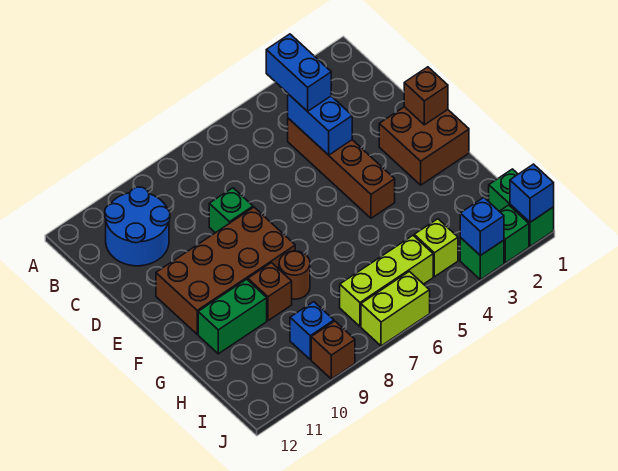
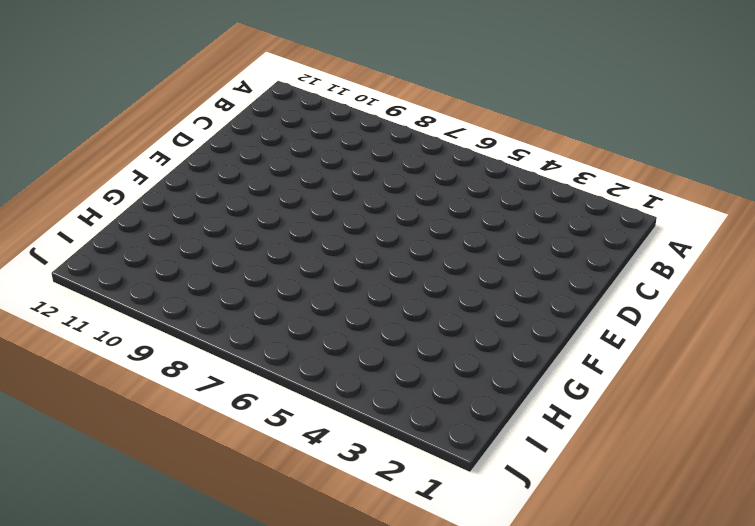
none -> blue 2x2 round brick [105,187,170,266]
none -> brown 1x4 brick [288,118,395,218]
none -> green 1x1 brick [209,188,253,233]

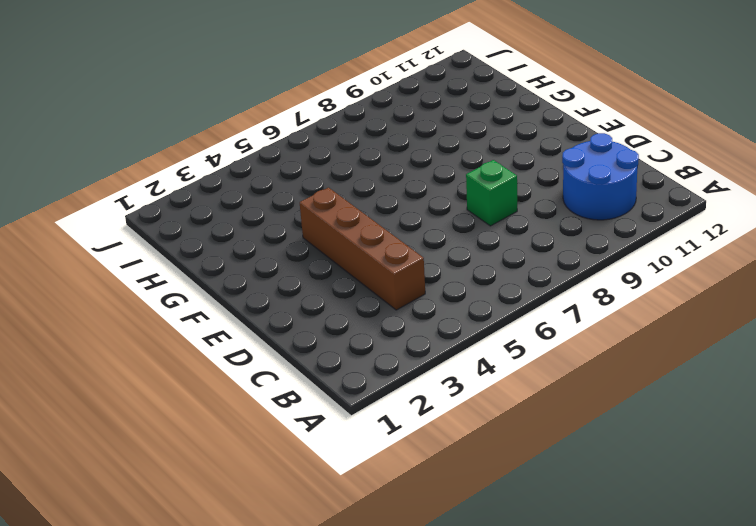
none -> brown 2x2 brick [379,107,469,185]
none -> brown 2x4 brick [156,207,295,334]
none -> brown 1x1 round brick [279,251,310,299]

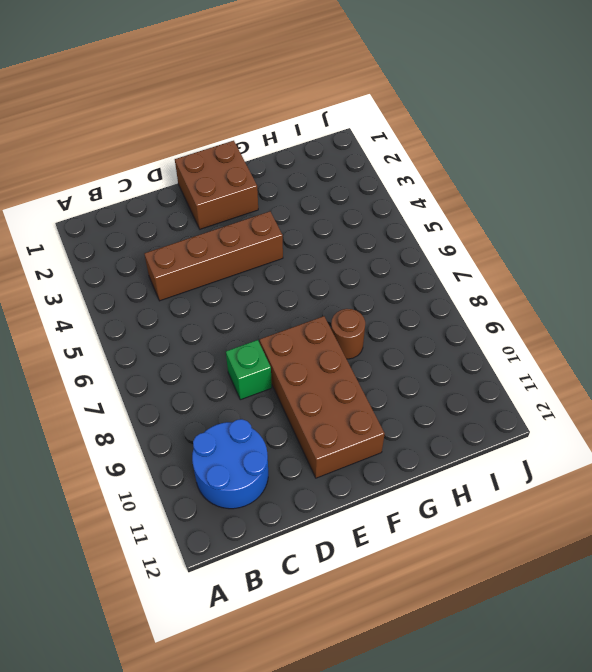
none -> brown 1x1 brick [248,263,292,321]
none -> green 1x2 brick [198,279,267,354]
none -> green 1x2 brick [489,169,554,246]

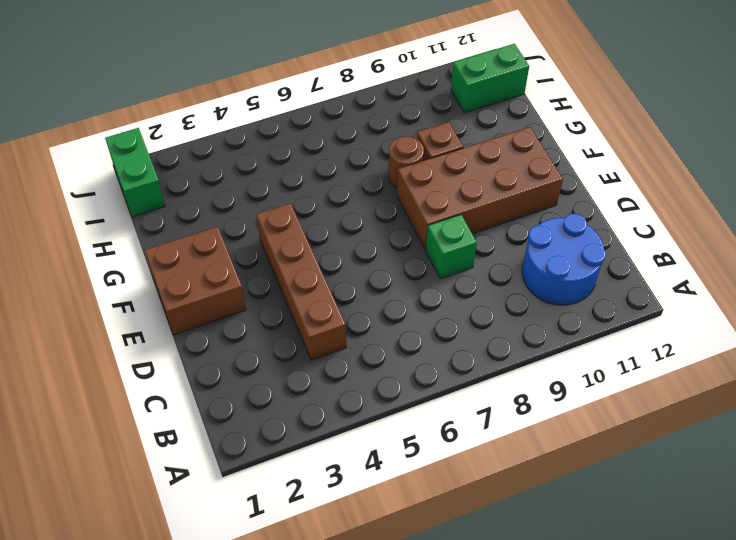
green 1x2 brick [451,44,529,113] -> green 1x2 brick moved to [198,279,267,354]
none -> lime 1x1 brick [414,219,458,277]
none -> lime 1x3 brick [340,236,433,326]
none -> blue 1x1 brick [290,302,334,359]

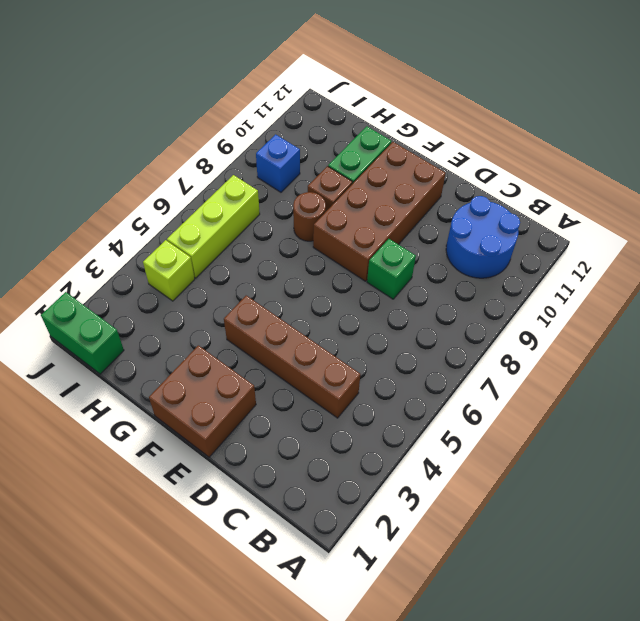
none -> green 1x1 brick [499,205,529,263]
none -> green 1x1 brick [460,238,504,280]
none -> lime 1x2 brick [361,271,430,346]

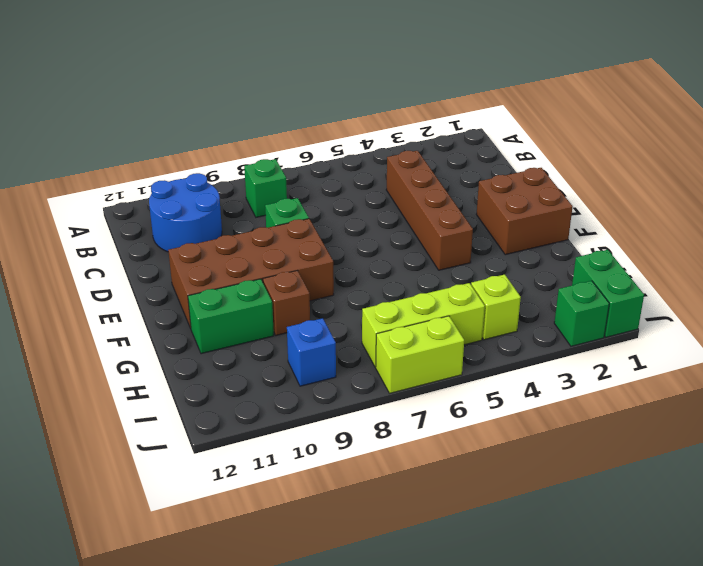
green 1x1 brick [244,159,287,217] -> green 1x1 brick moved to [460,238,504,280]
none -> brown 1x1 round brick [279,251,310,299]
none -> brown 1x1 brick [311,321,355,379]
none -> blue 1x2 brick [288,94,352,155]

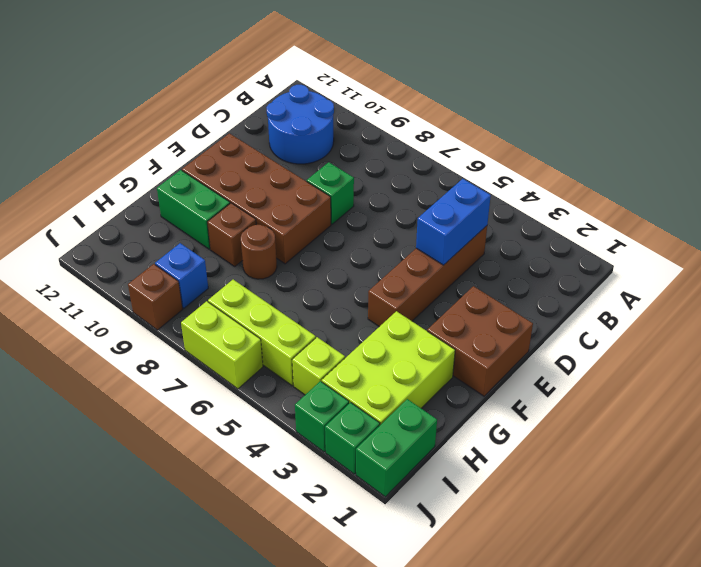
lime 2x3 brick [322,311,455,425] -> none
none -> brown 1x1 brick [404,67,448,125]
none -> blue 1x1 brick [510,164,554,222]
none -> blue 1x1 brick [460,198,504,256]

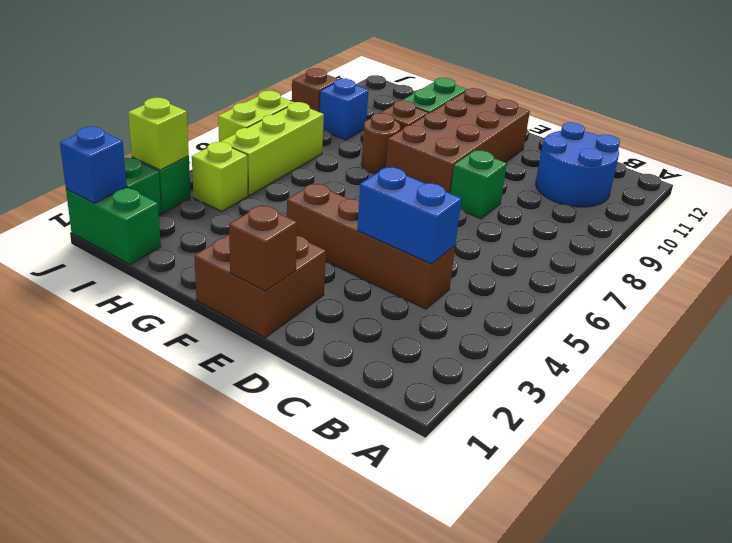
lime 1x1 brick [128,98,189,170] -> blue 1x1 brick [460,198,504,256]
none -> blue 1x2 brick [266,34,331,111]

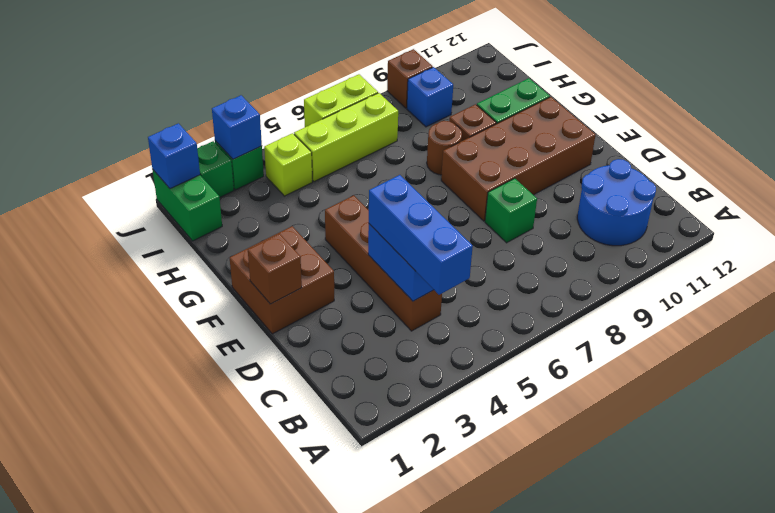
blue 1x3 brick [369,175,473,295] -> blue 1x2 brick [266,34,331,111]

